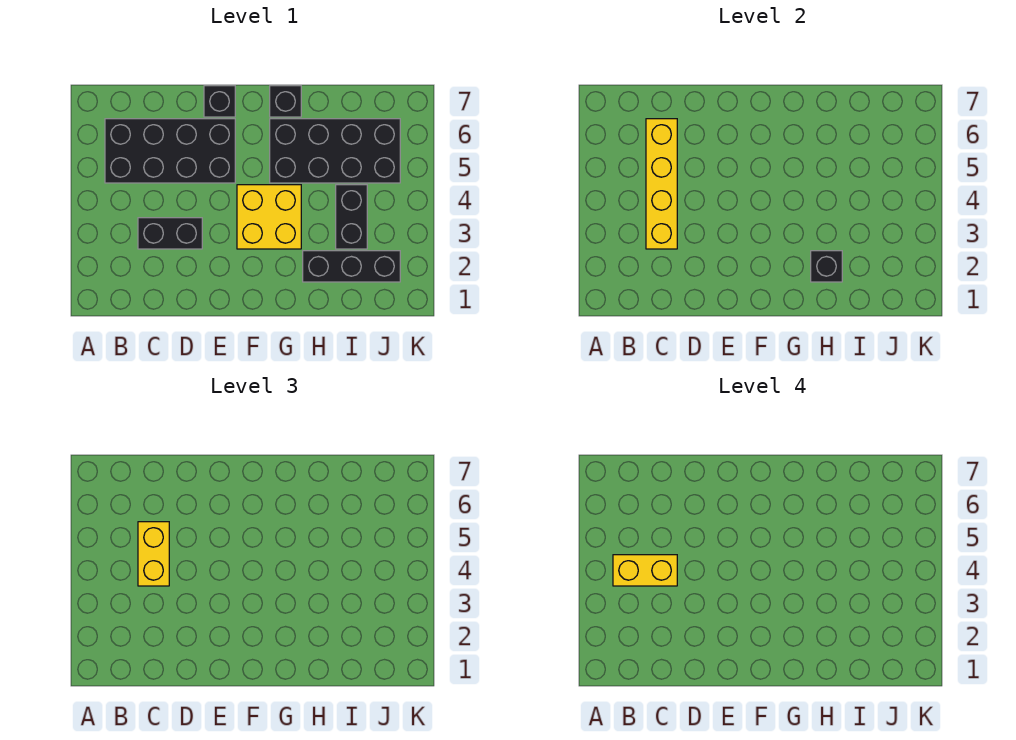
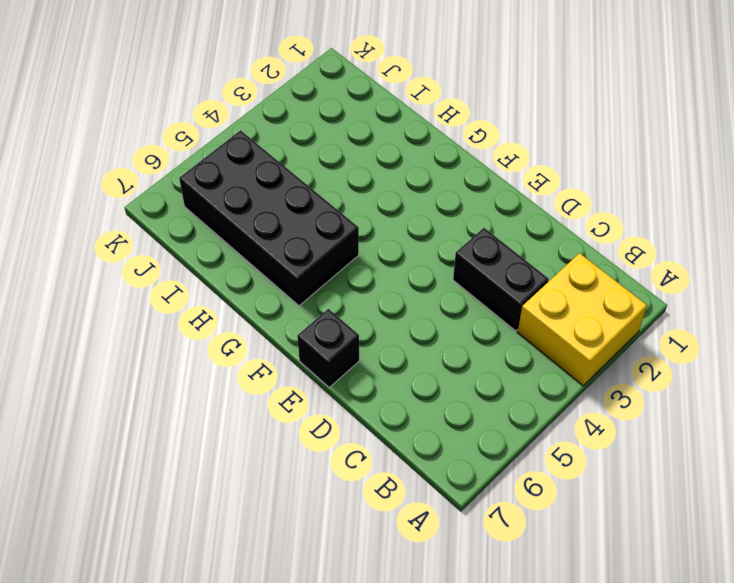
yellow 2x2 brick [518,253,647,386] -> yellow 2x2 brick moved to [237,185,301,249]
none -> black 2x4 brick [105,119,235,183]
none -> black 1x1 brick [270,86,301,117]
none -> black 1x3 brick [303,251,400,282]

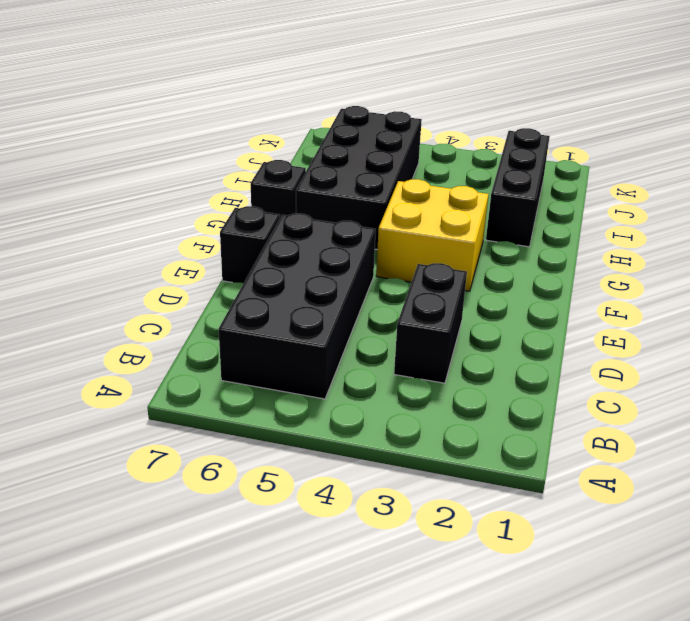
none -> black 1x2 brick [336,185,367,249]
none -> yellow 1x4 brick [646,119,677,249]
none -> black 1x1 brick [811,251,842,282]

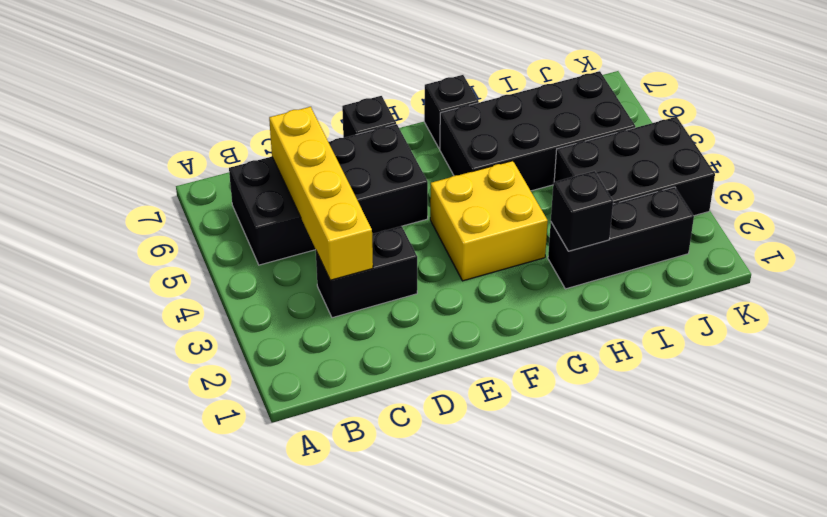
black 2x3 brick [554,117,715,216] -> black 1x2 brick [336,185,367,249]
none -> yellow 1x2 brick [138,522,169,586]
none -> yellow 1x2 brick [613,555,677,586]

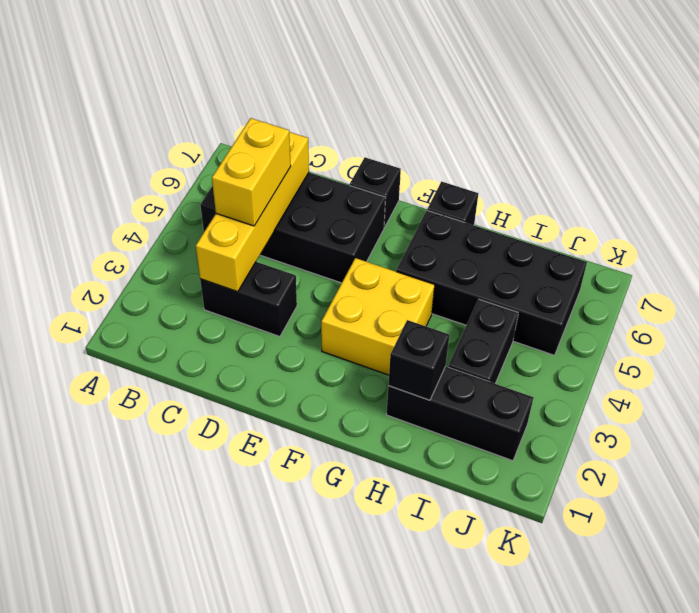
none -> yellow 1x2 brick [613,555,677,586]

